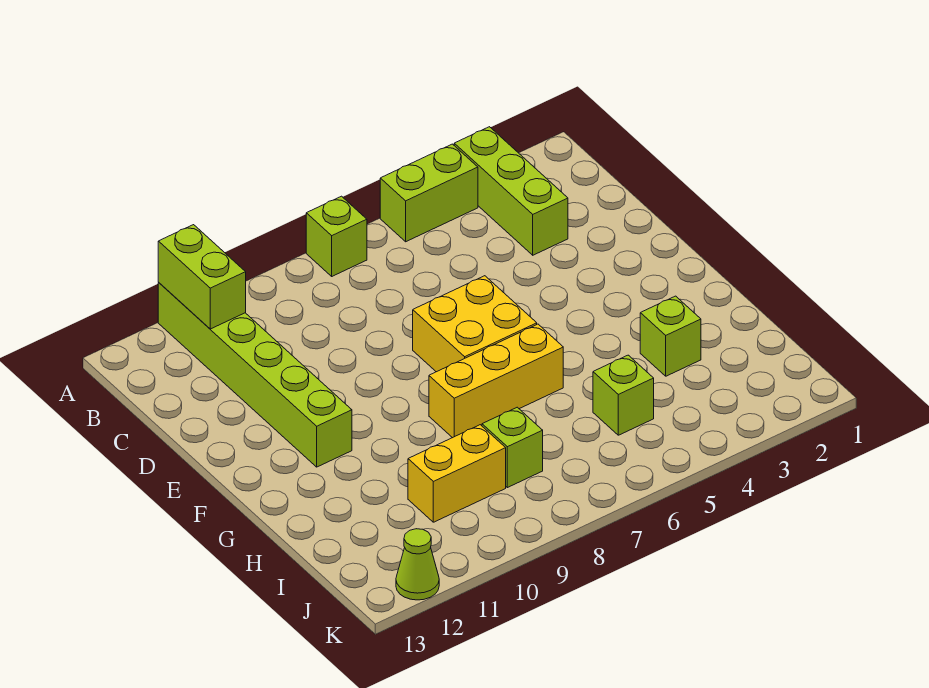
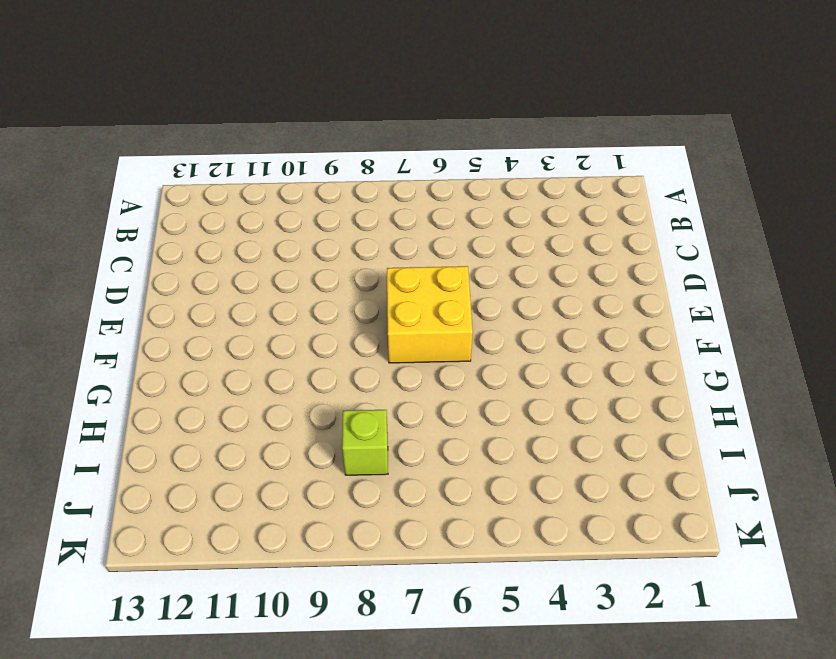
none -> lime 1x3 brick [454,127,568,255]
none -> lime 1x2 brick [380,144,478,242]
none -> lime 1x1 brick [306,196,367,276]

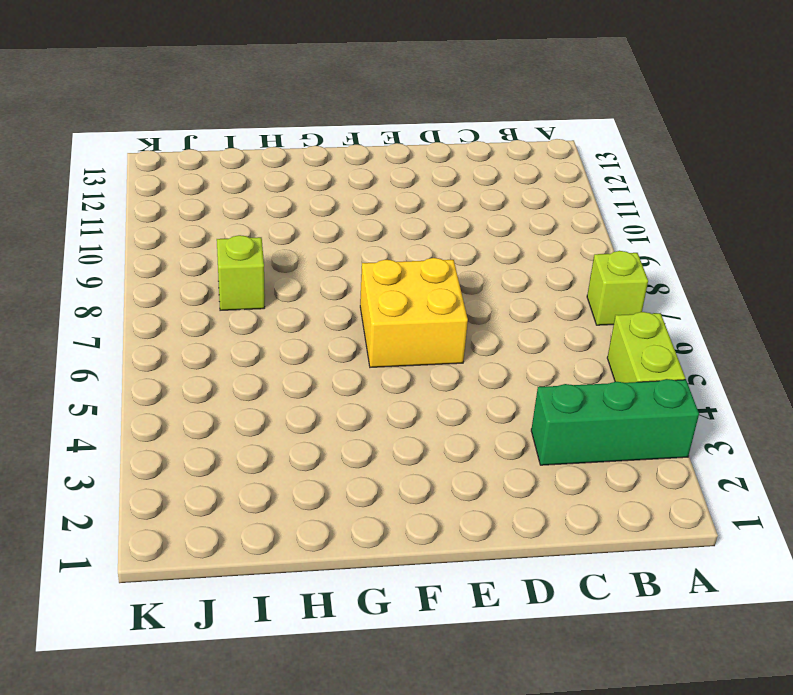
green 1x3 brick [531,379,699,465] -> lime 1x3 brick [454,127,568,255]
none -> lime 1x6 brick [158,283,352,467]
none -> yellow 1x3 brick [429,324,563,438]
none -> lime 1x1 brick [640,296,701,376]

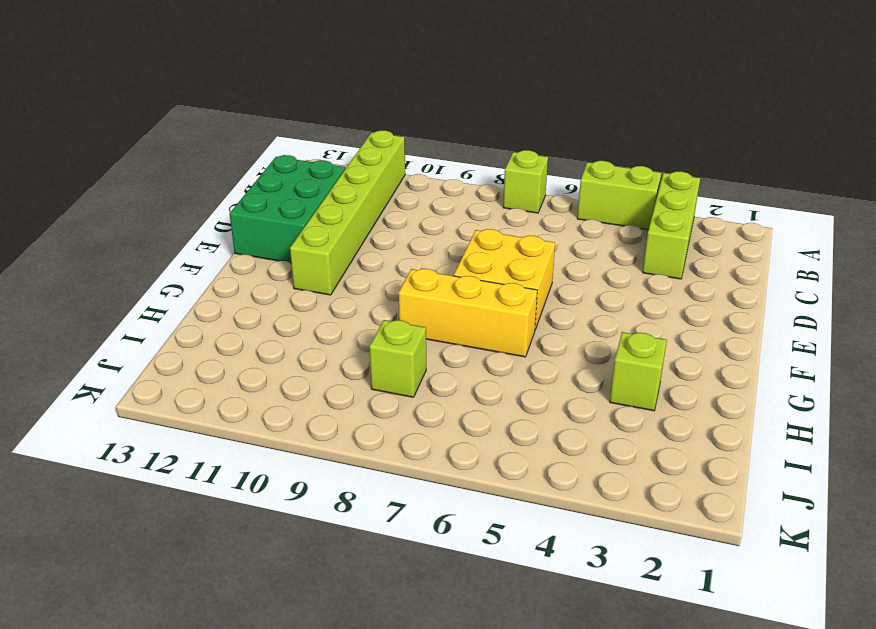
green 2x3 brick [230,155,345,263] -> none
none -> lime 1x1 brick [593,355,654,435]
none -> yellow 1x2 brick [408,425,506,522]
none -> lime 1x1 cone [396,529,439,600]

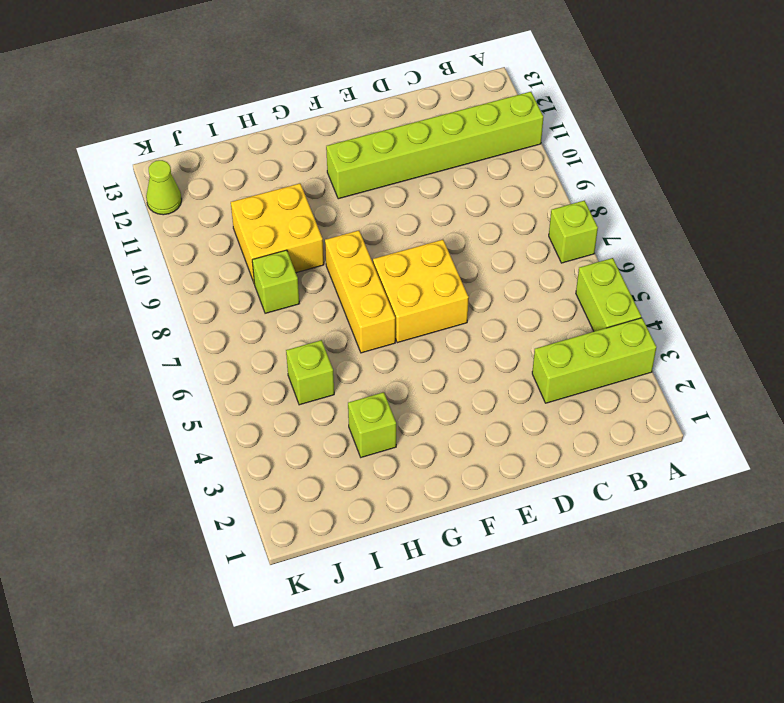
yellow 2x2 brick [231,183,324,284] -> yellow 1x2 brick [408,425,506,522]
none -> lime 1x2 brick [158,225,246,329]

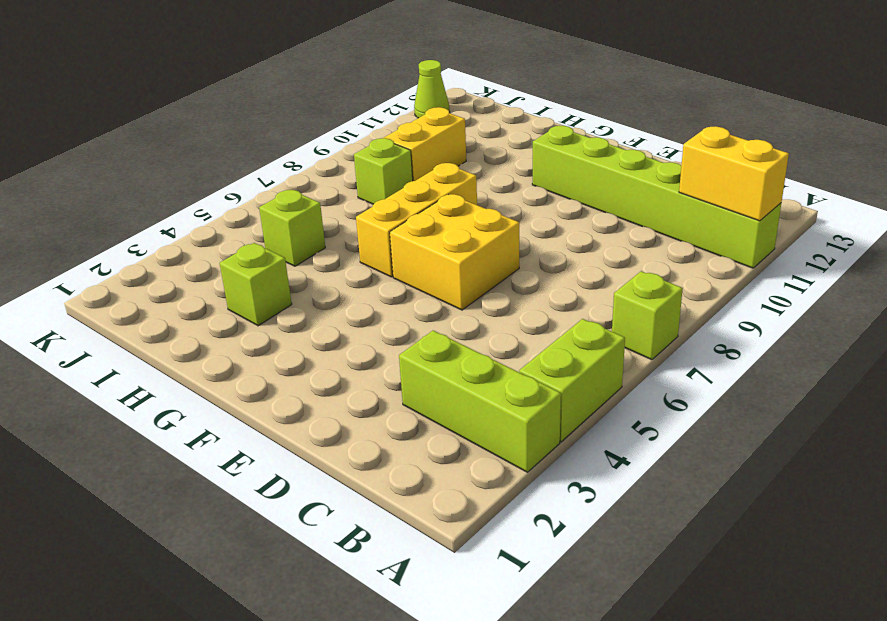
yellow 1x2 brick [679,126,789,221] -> lime 1x2 brick [158,225,246,329]

